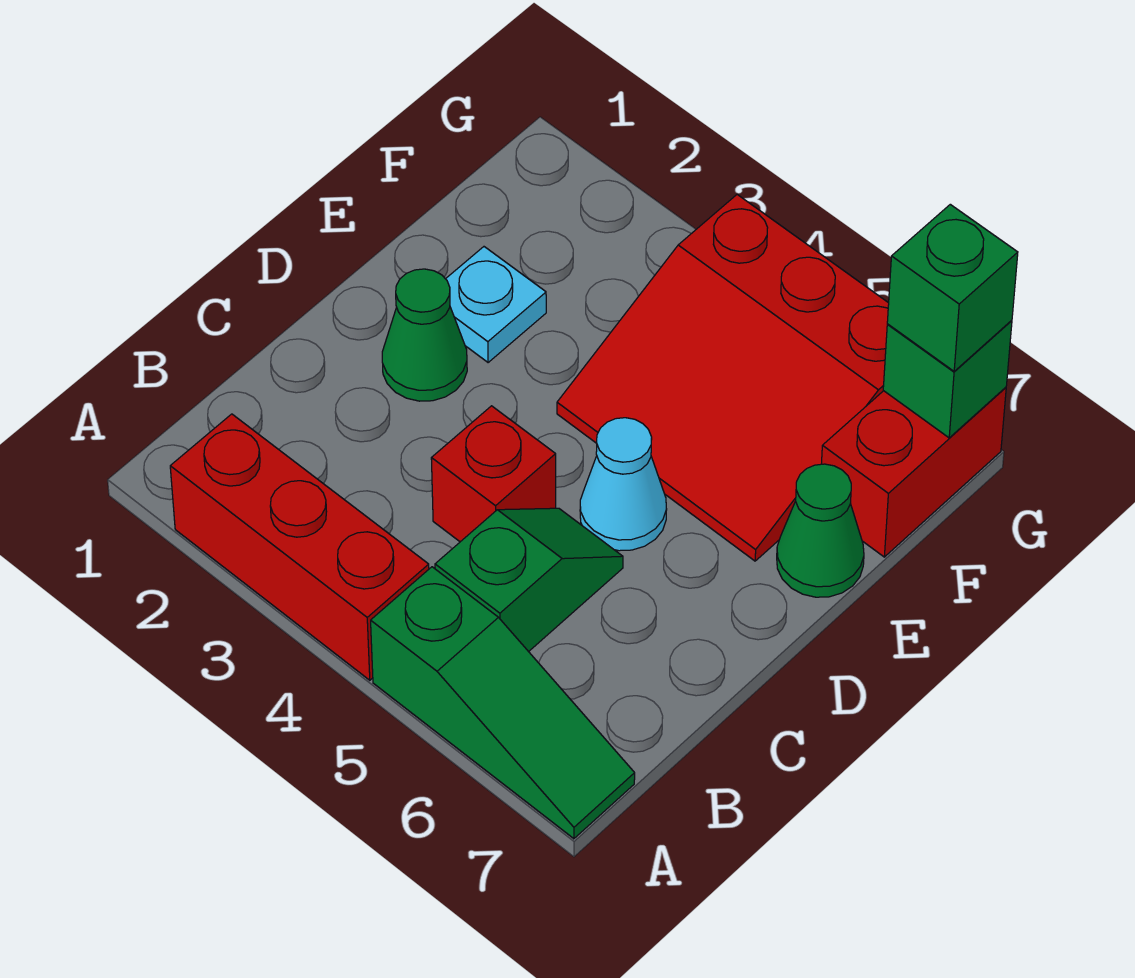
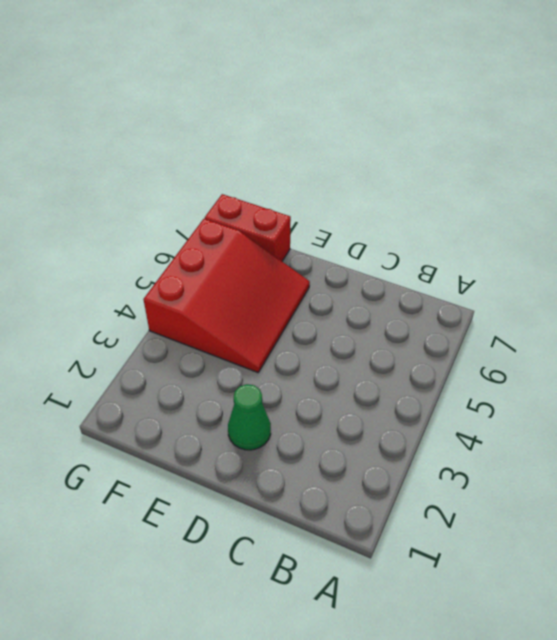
none -> red 1x3 brick [170,414,429,680]
none -> green 1x3 slope [371,567,635,839]
none -> green 1x2 slope [435,508,623,652]

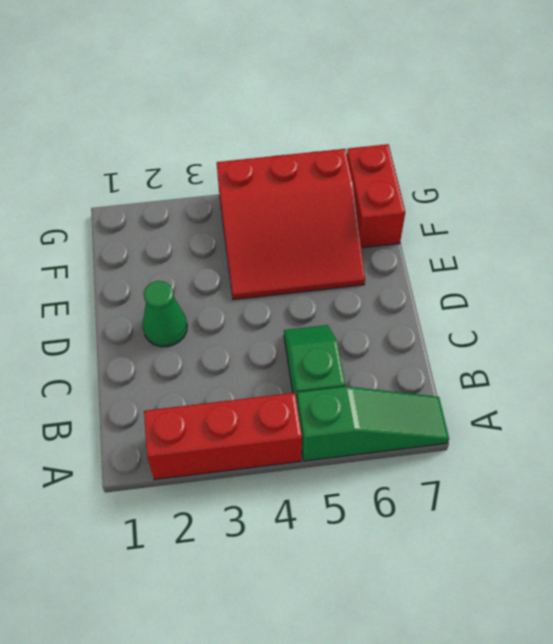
none -> red 1x1 brick [431,406,556,542]
none -> cyan 1x1 cone [580,418,667,551]
none -> cyan 1x1 plate [446,247,546,363]

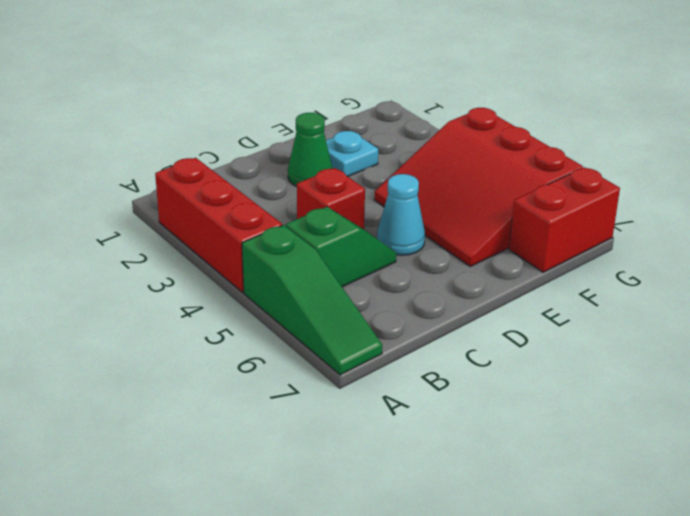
none -> green 1x1 cone [777,464,864,597]
none -> green 1x1 brick [883,320,1012,438]
none -> green 1x1 brick [887,204,1018,371]

